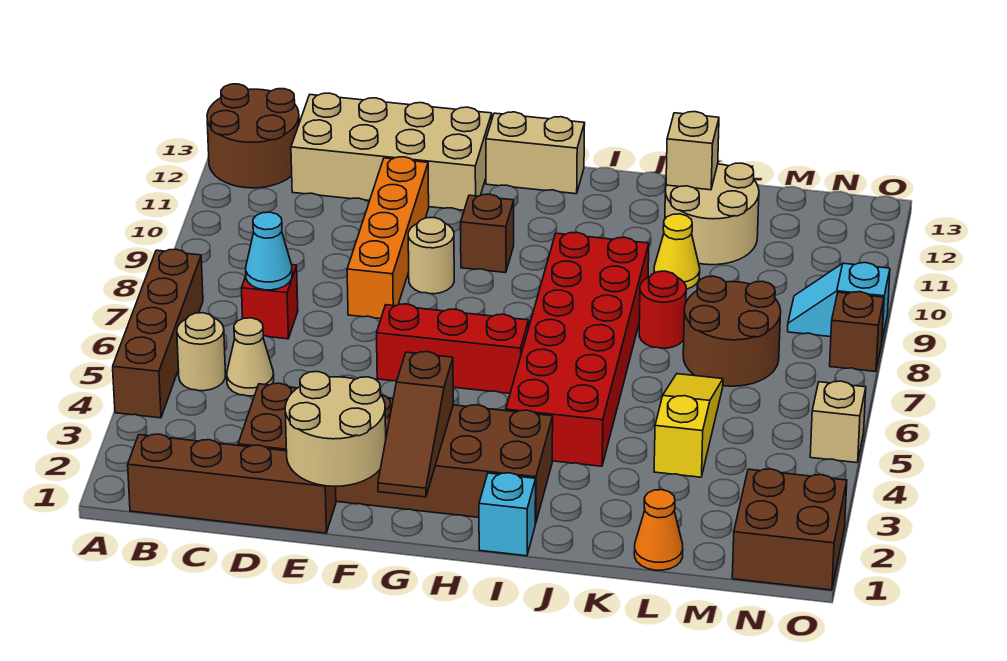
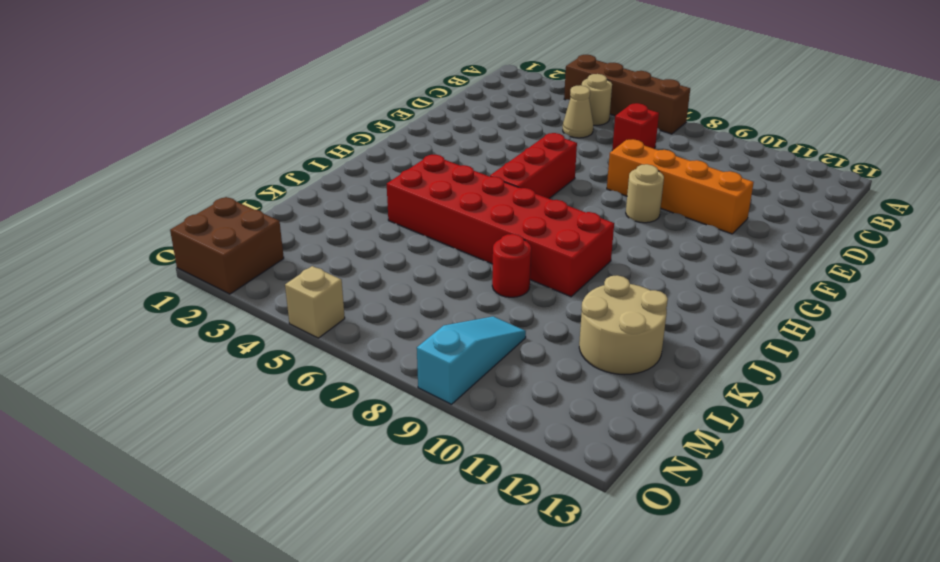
cyan 1x3 slope [417,316,526,404] -> cyan 1x2 slope [788,263,890,340]
none -> brown 2x2 round brick [207,84,299,188]
none -> brown 1x4 brick [128,434,336,533]
none -> tan 2x4 brick [291,93,492,210]

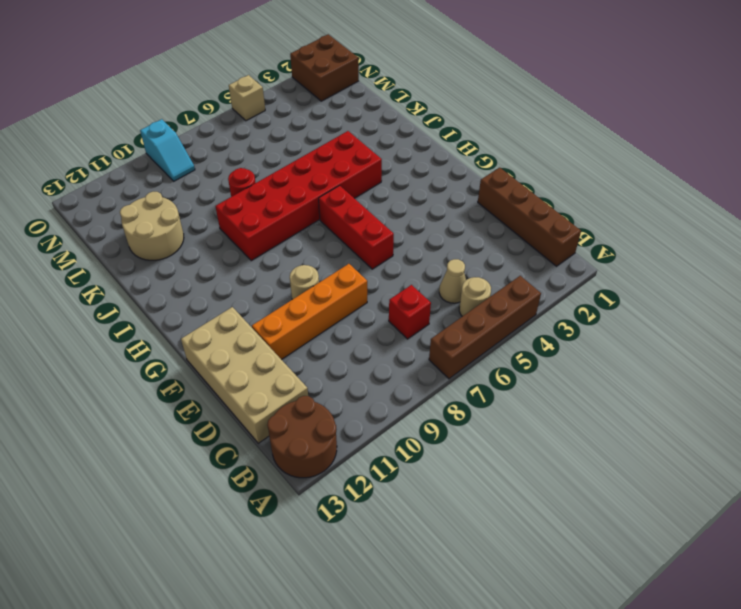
none -> brown 2x6 brick [238,383,553,523]
none -> brown 1x1 brick [461,194,514,273]
none -> tan 1x2 brick [486,112,585,194]

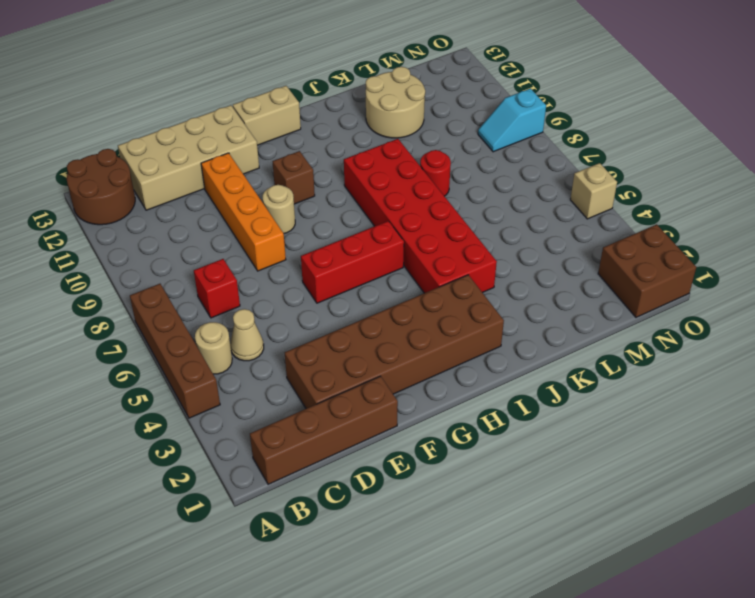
none -> cyan 1x1 brick [479,473,536,556]
none -> yellow 1x1 cone [654,214,700,289]
none -> orange 1x1 cone [634,490,683,570]

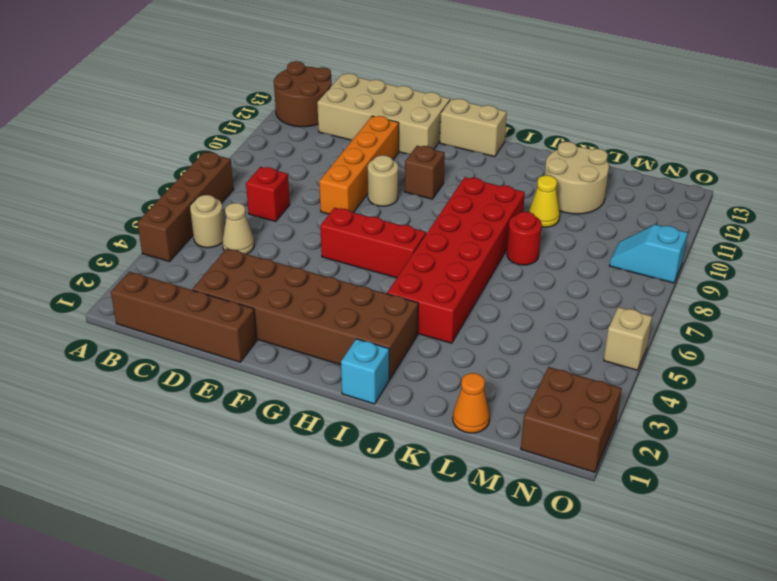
none -> yellow 1x3 slope [654,374,723,477]
none -> brown 2x2 round brick [683,276,781,386]
none -> brown 1x1 brick [830,292,884,372]

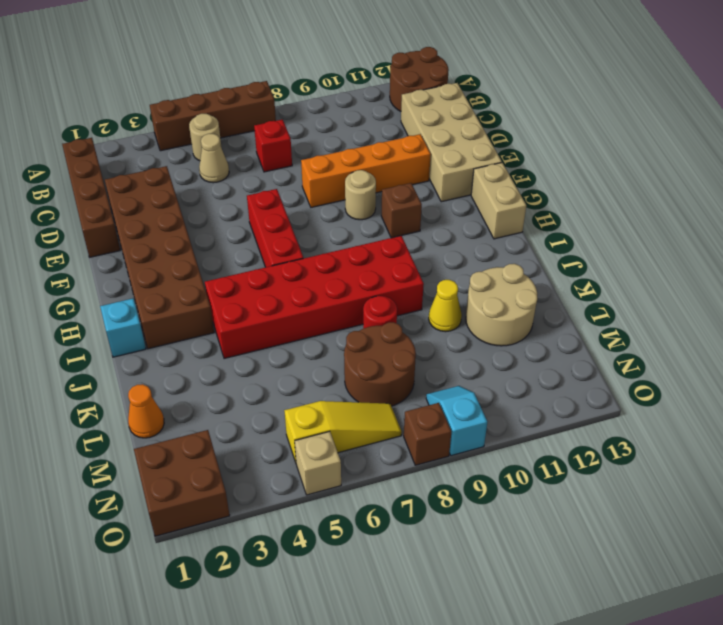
yellow 1x3 slope [284,401,402,462] -> yellow 1x3 slope moved to [654,374,723,477]
none -> cyan 1x1 cone [246,212,292,290]
none -> tan 2x2 round brick [285,372,386,486]
none -> brown 1x3 slope [378,352,453,497]

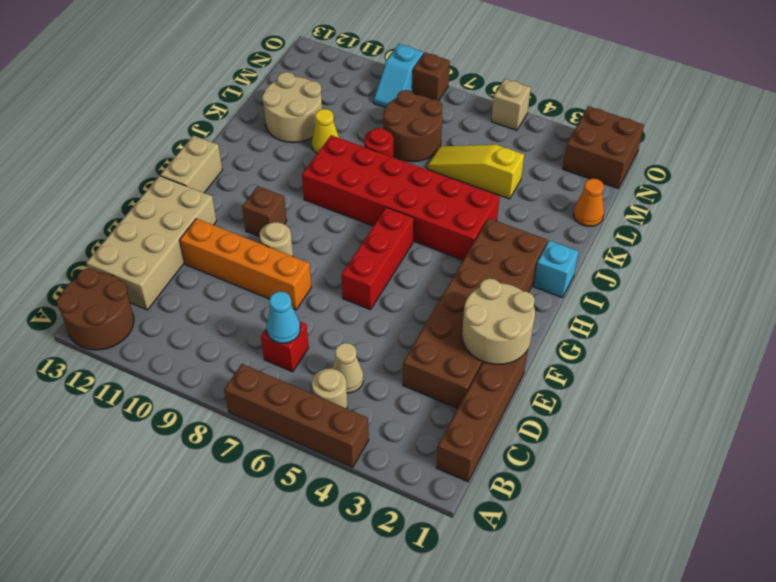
none -> brown 1x3 slope [378,352,453,497]
none -> tan 1x1 brick [666,112,719,190]

